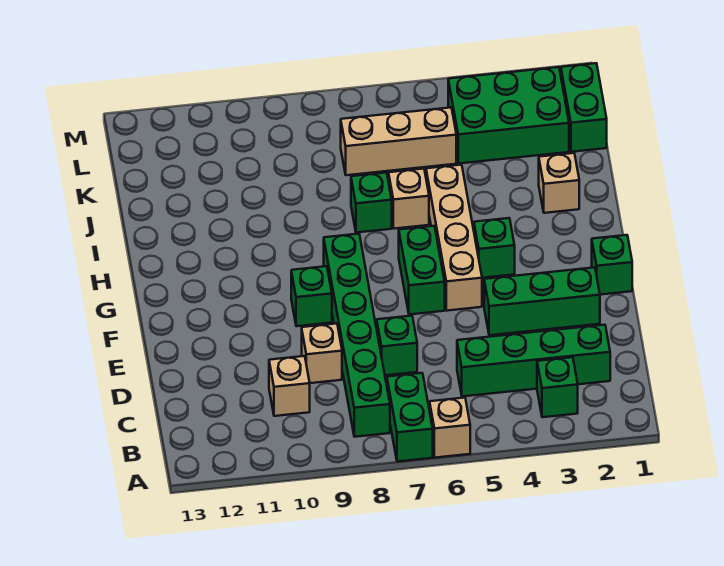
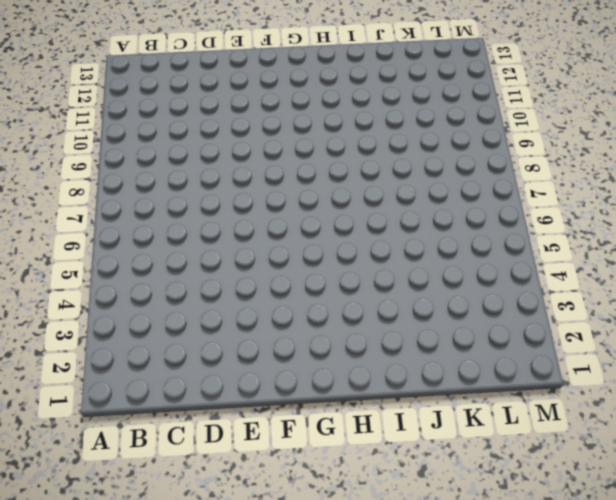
none -> tan 1x1 brick [430,398,470,458]
none -> green 1x2 brick [387,373,433,462]
none -> green 1x1 brick [537,357,578,417]

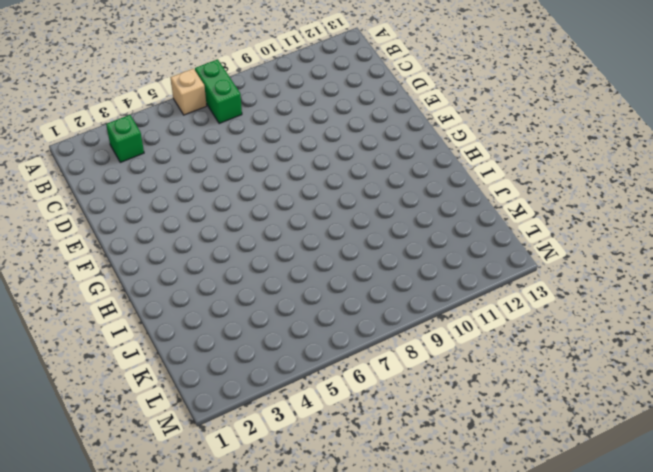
none -> green 1x6 brick [324,234,390,437]
none -> green 1x4 brick [457,325,610,396]
none -> tan 1x1 brick [269,356,310,416]

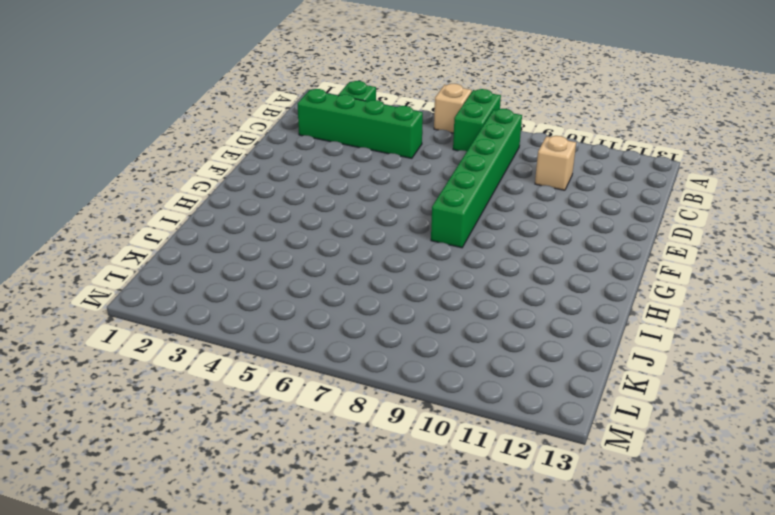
none -> green 1x1 brick [377,316,417,375]
none -> tan 1x1 brick [302,324,342,383]
none -> green 1x3 brick [484,267,600,335]

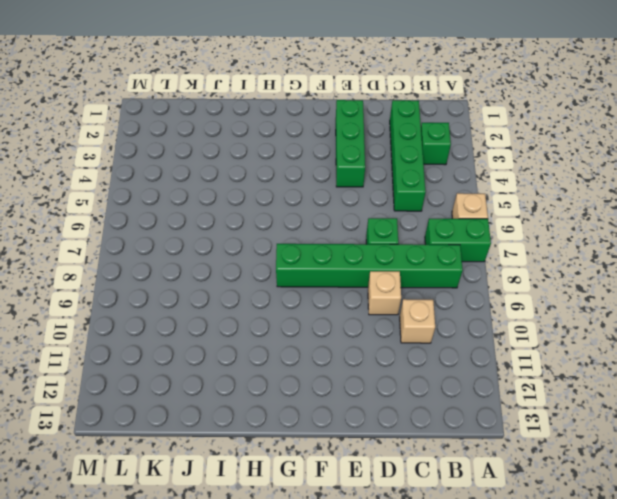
none -> green 1x1 brick [592,235,632,295]
none -> tan 1x4 brick [426,165,482,311]
none -> green 1x2 brick [399,226,445,315]

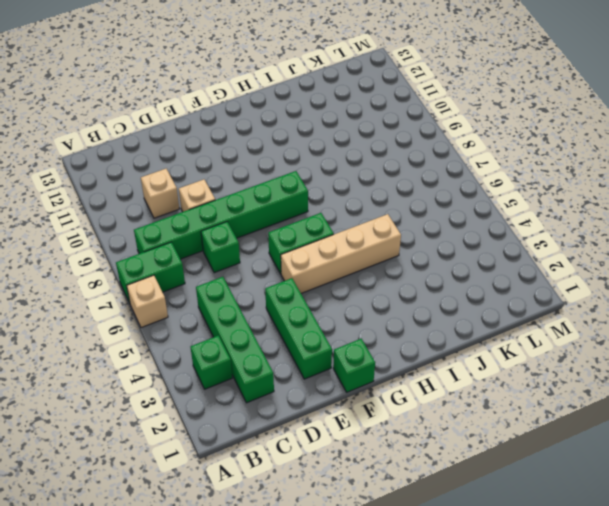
none -> green 1x1 brick [291,266,332,326]
none -> green 1x1 brick [474,218,515,278]
none -> tan 1x1 brick [539,153,579,213]

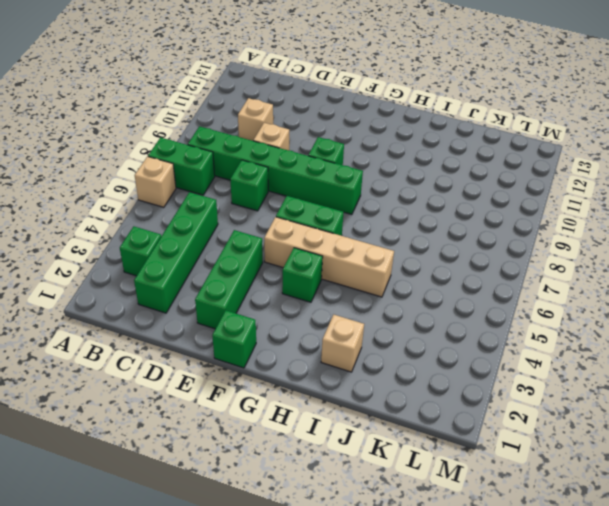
none -> tan 1x1 brick [389,169,429,229]
none -> green 1x1 brick [351,173,392,233]
none -> green 1x2 brick [561,63,607,152]

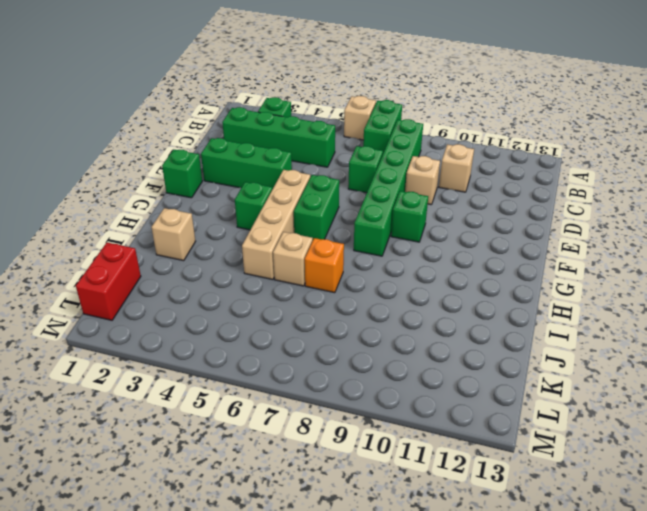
orange 1x1 brick [305,238,344,293] -> green 1x1 brick [351,173,392,233]
red 1x2 brick [76,243,141,320] -> green 1x2 brick [561,63,607,152]
none -> green 2x3 brick [448,67,569,164]
none -> tan 1x3 brick [341,108,456,175]

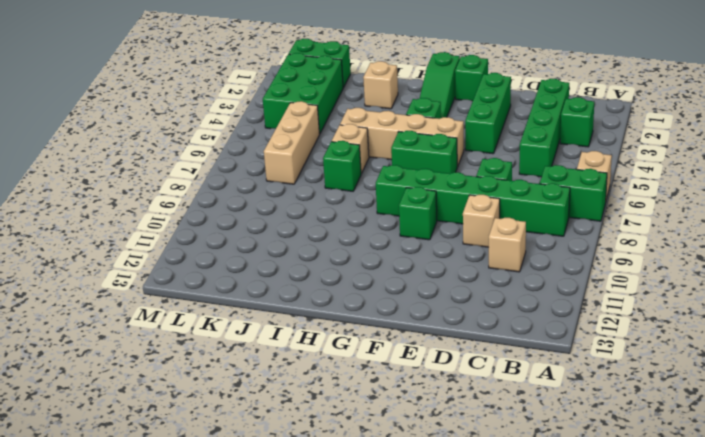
green 1x3 slope [420,52,460,118] -> none

